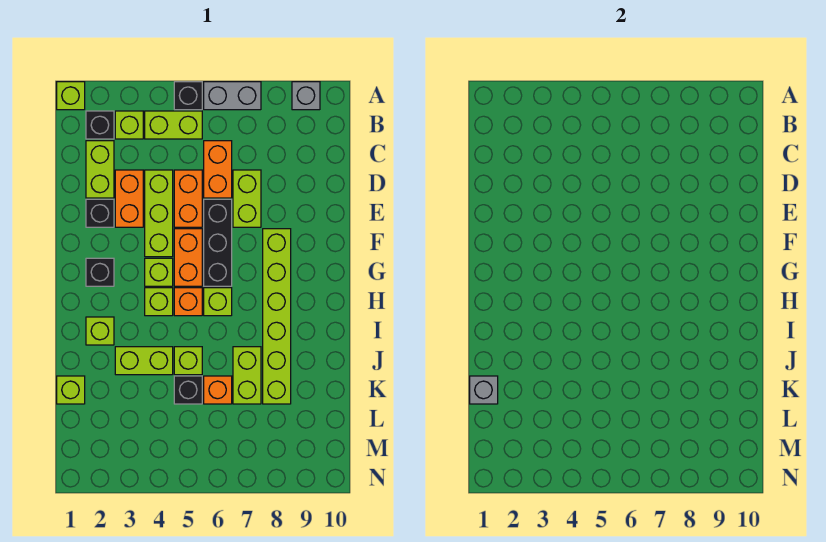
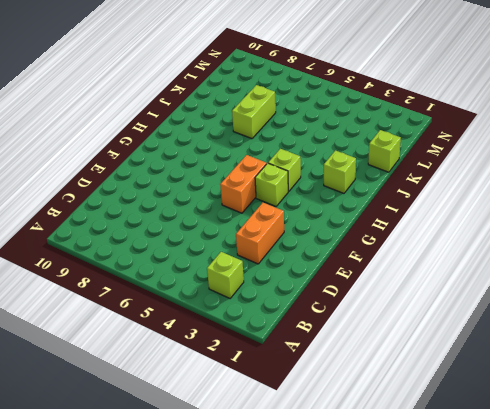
none -> lime 1x1 brick [57,82,85,110]
none -> black 1x1 brick [174,82,202,110]
none -> grey 1x2 brick [204,82,261,110]
none -> grey 1x1 brick [292,82,320,110]

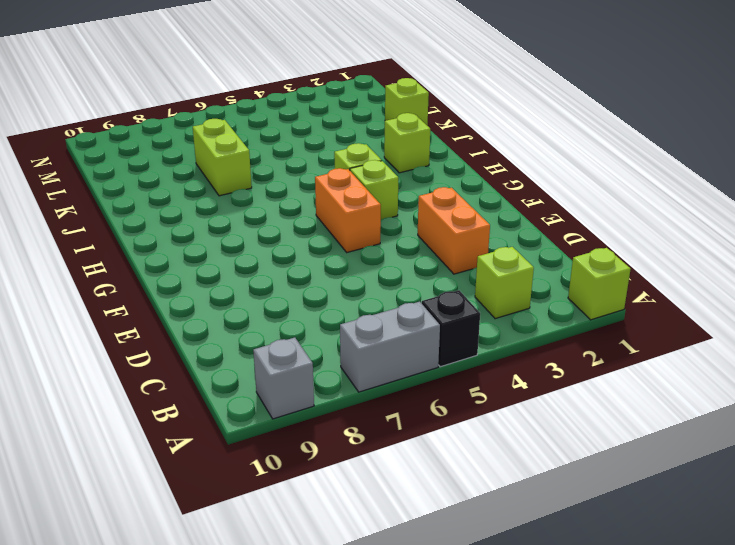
none -> black 1x1 brick [86,111,114,139]
none -> lime 1x2 brick [145,111,202,139]
none -> lime 1x2 brick [86,141,114,198]
none -> orange 1x2 brick [204,141,232,198]

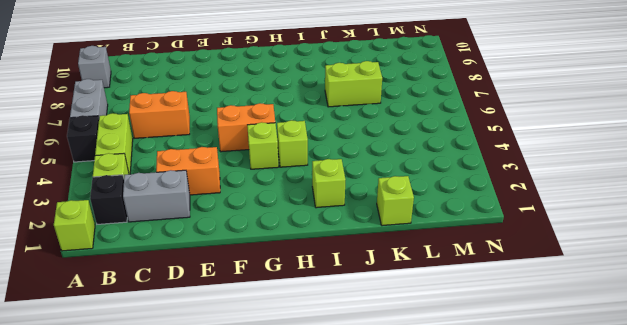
grey 1x2 brick [123,170,190,222] -> lime 1x2 brick [86,141,114,198]
none -> lime 1x3 brick [145,170,173,257]
none -> orange 1x2 brick [174,170,202,227]
none -> lime 1x2 brick [233,170,261,227]
none -> black 1x1 brick [86,199,114,227]

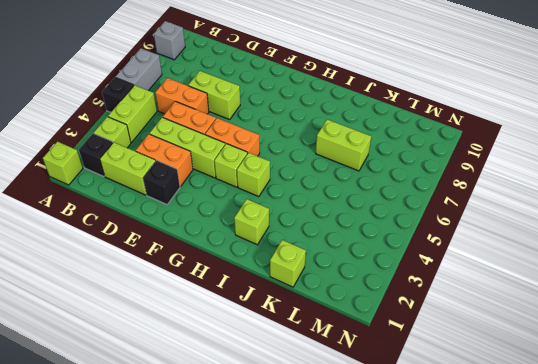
none -> black 1x3 brick [204,199,232,286]
none -> lime 1x6 brick [263,229,291,404]
none -> black 1x1 brick [86,258,114,286]
none -> orange 1x1 brick [174,288,202,316]

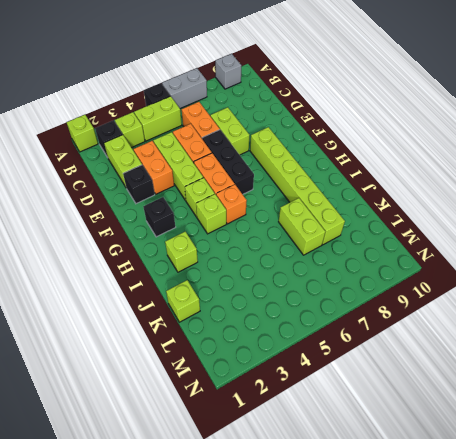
none -> lime 1x1 brick [204,288,232,316]
none -> lime 1x2 brick [115,347,173,375]
none -> lime 1x1 brick [174,347,202,375]
none -> black 1x1 brick [174,376,202,404]

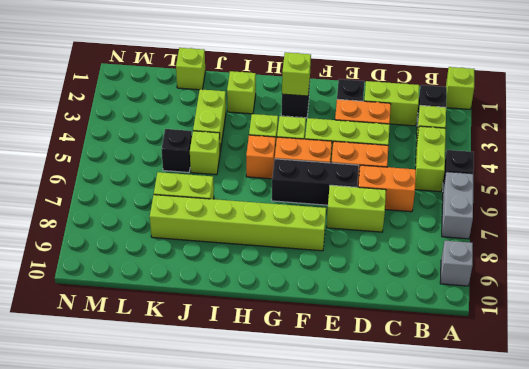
lime 1x1 brick [282,53,311,96] -> lime 1x1 brick moved to [204,288,232,316]
none -> orange 1x1 brick [204,376,232,404]
none -> grey 1x1 brick [470,376,498,404]

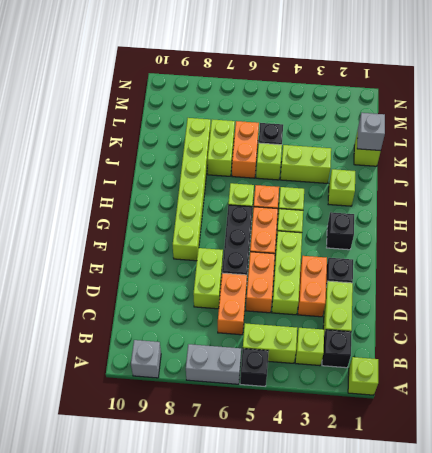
orange 1x2 brick [232,121,259,178] -> orange 1x1 brick [204,376,232,404]

